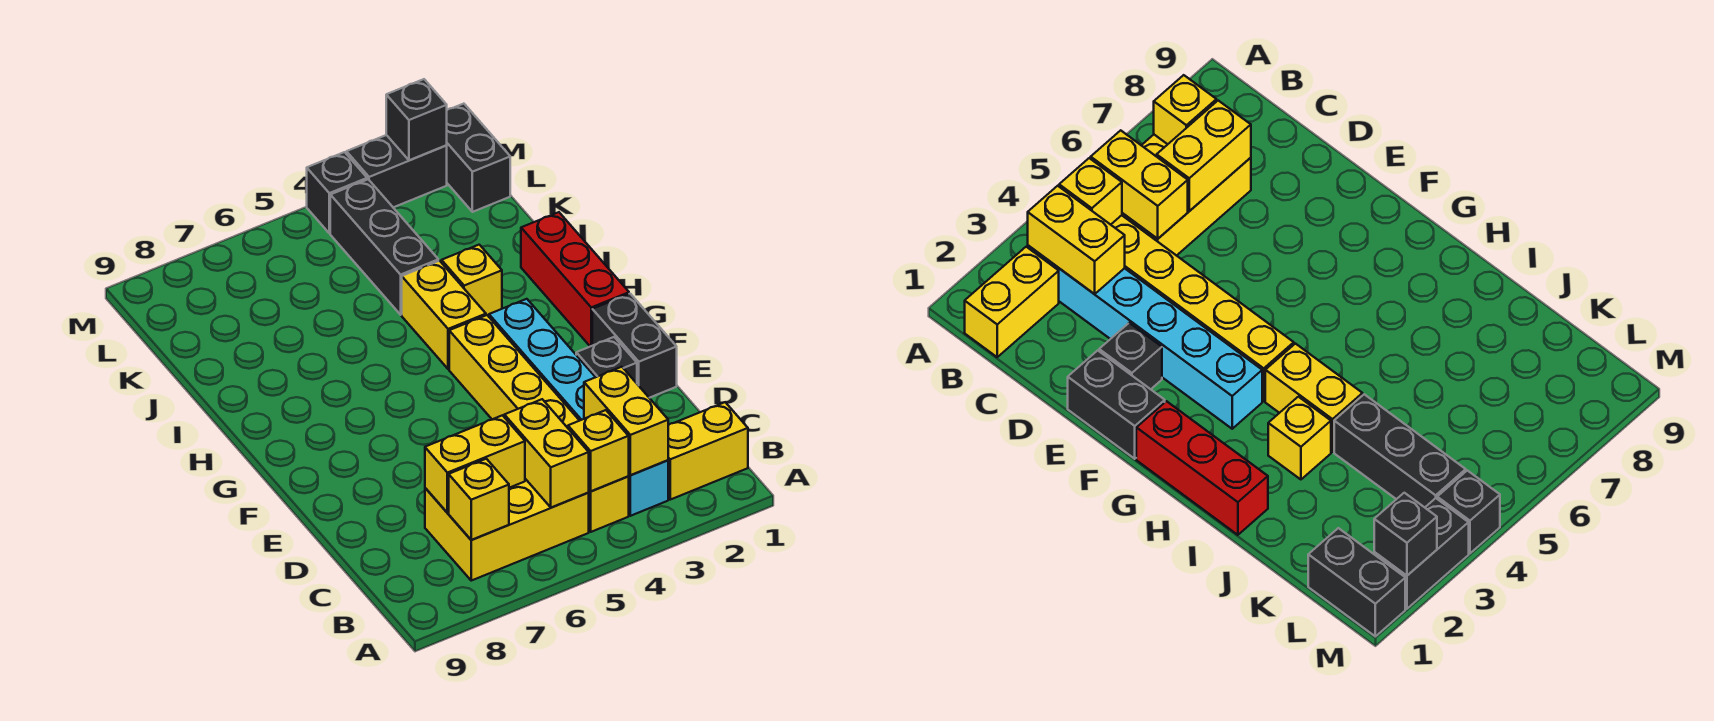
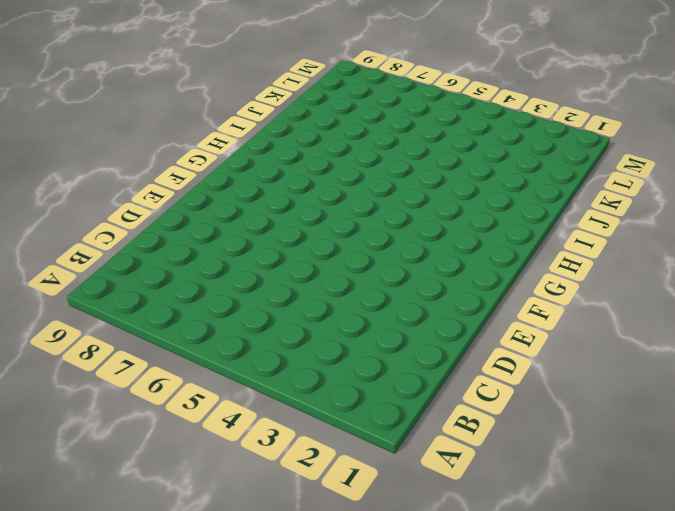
none -> yellow 1x2 brick [668,402,748,500]
none -> cyan 1x6 brick [489,299,668,516]
none -> yellow 1x6 brick [449,315,629,532]

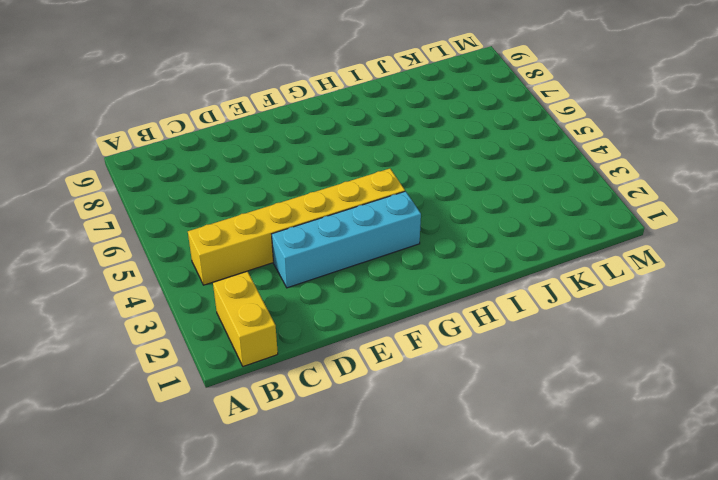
cyan 1x4 brick [272,191,421,288] -> cyan 1x6 brick [489,299,668,516]
none -> yellow 2x3 brick [425,479,589,581]
none -> black 1x2 brick [592,294,677,398]
none -> black 1x1 brick [576,337,637,383]

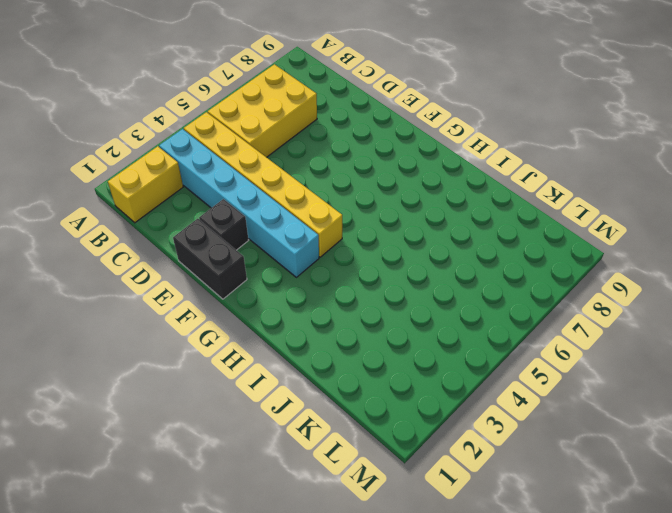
none -> red 1x3 brick [521,212,629,346]
none -> yellow 1x2 brick [402,261,486,369]
none -> yellow 1x1 brick [442,245,502,316]

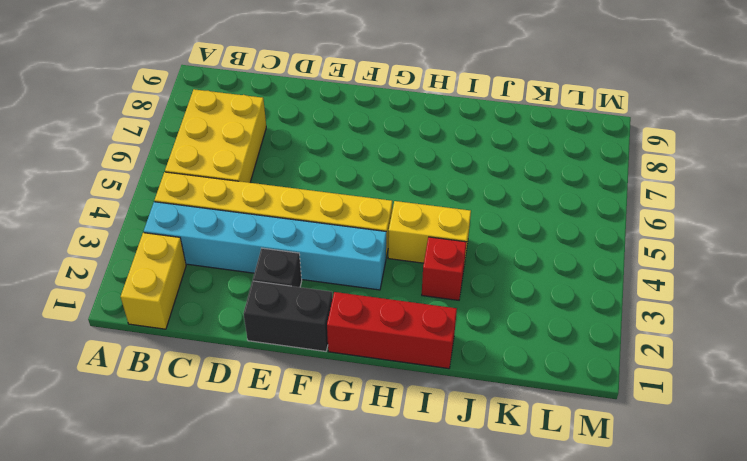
red 1x1 brick [422,237,467,300] -> yellow 1x1 brick [442,245,502,316]
none -> black 1x3 brick [330,179,438,315]
none -> black 1x2 brick [446,104,510,212]
none -> black 1x2 brick [347,135,447,207]

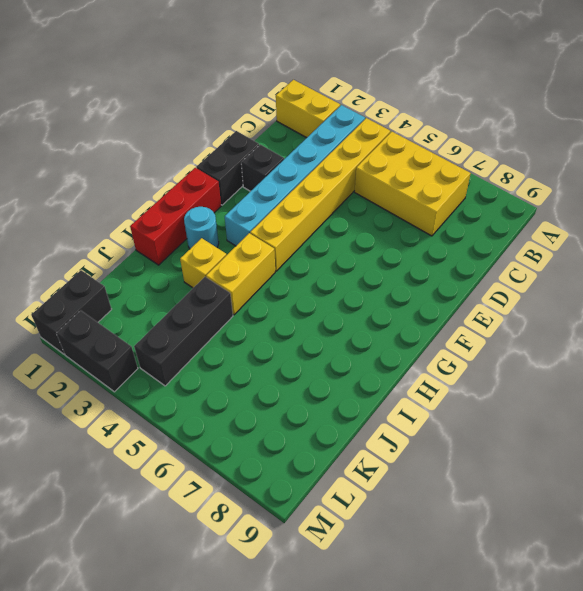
cyan 1x1 round brick [184,207,219,249] -> none
none -> black 1x1 brick [307,152,367,233]
none -> yellow 1x2 brick [584,367,668,475]
none -> yellow 1x1 brick [568,410,629,491]

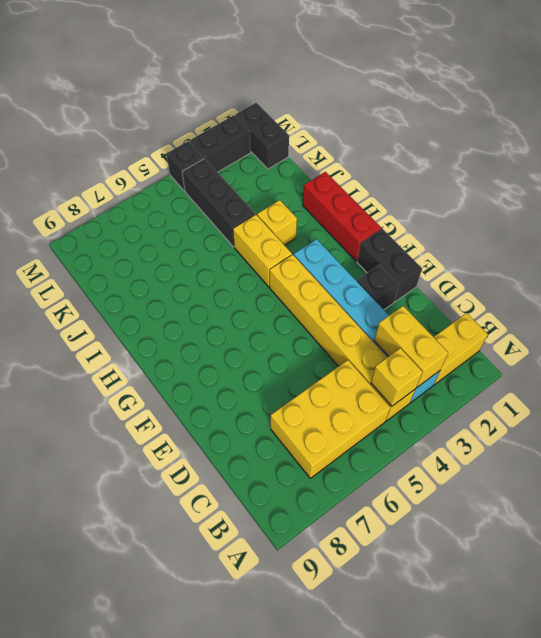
none -> yellow 1x2 brick [504,399,589,507]
none -> yellow 1x1 brick [449,459,509,540]
none -> yellow 1x2 brick [425,415,525,513]

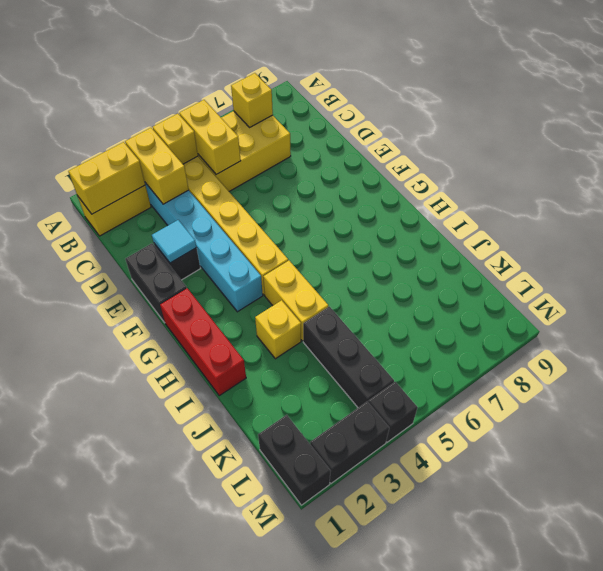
yellow 1x2 brick [68,142,145,214] -> yellow 1x2 brick moved to [425,415,525,513]
cyan 1x1 tile [152,220,196,263] -> none
none -> black 1x1 brick [386,79,447,160]

